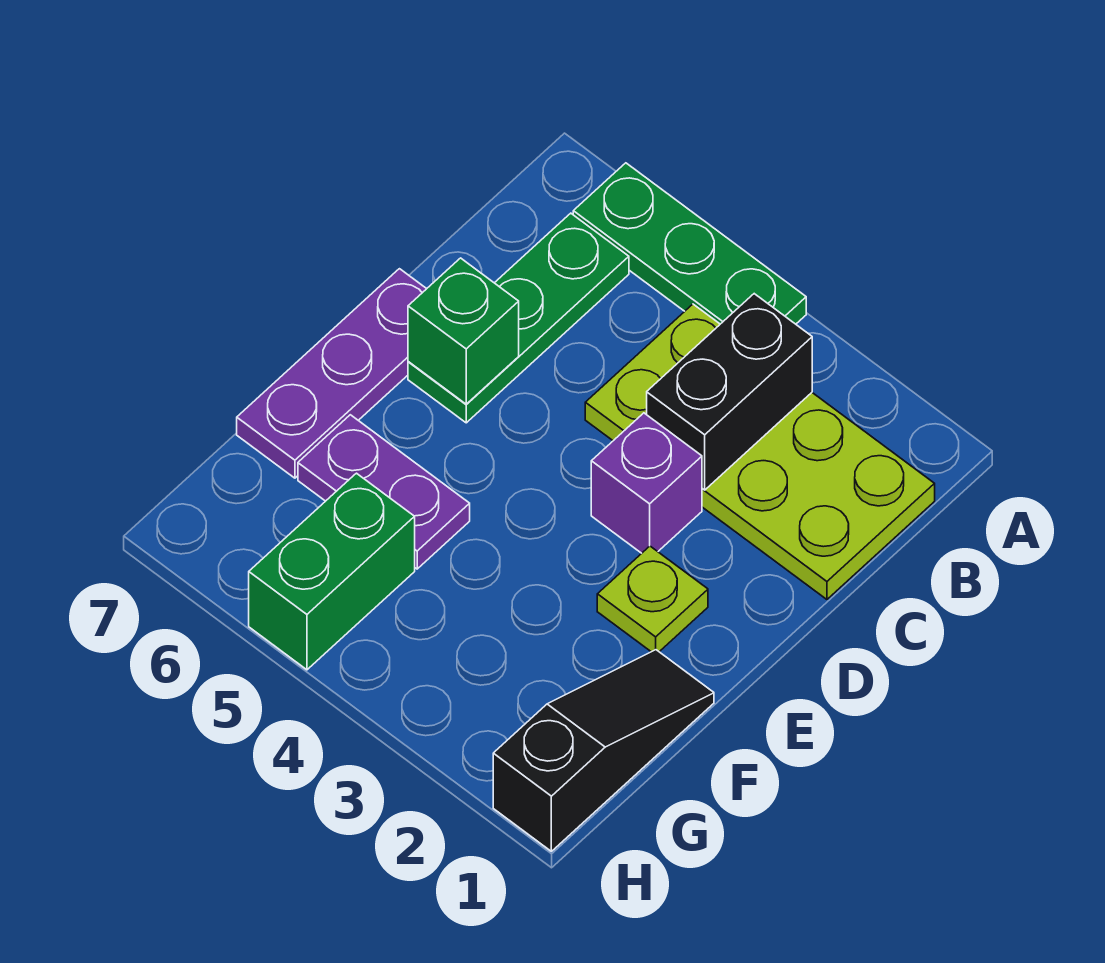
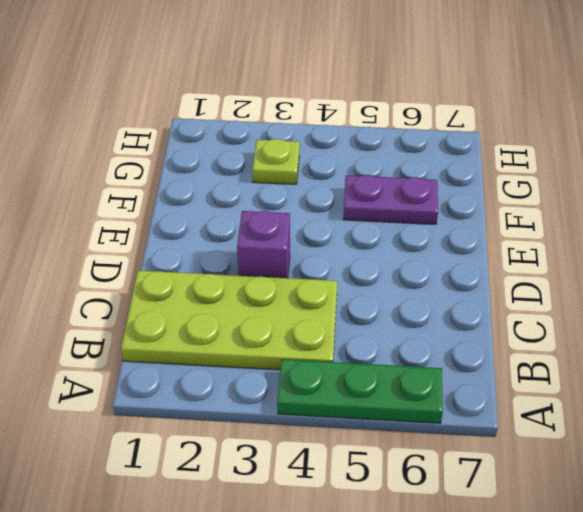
lime 1x1 plate [252,139,300,184] -> lime 1x1 plate moved to [597,546,708,652]
none -> green 1x3 plate [408,213,629,423]
none -> purple 1x3 plate [237,269,426,478]

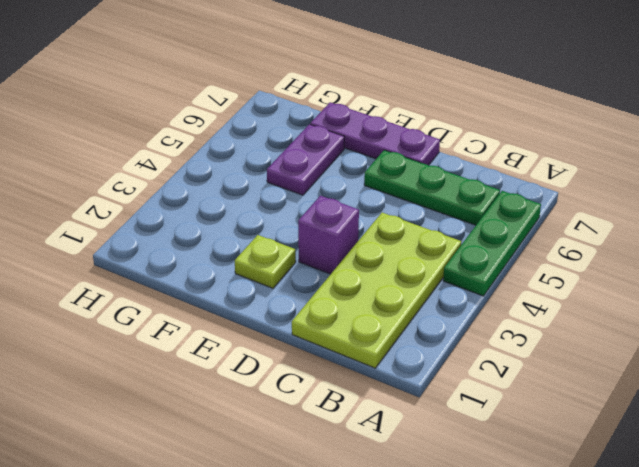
none -> black 1x3 slope [493,650,714,851]
none -> green 1x2 brick [249,473,415,670]

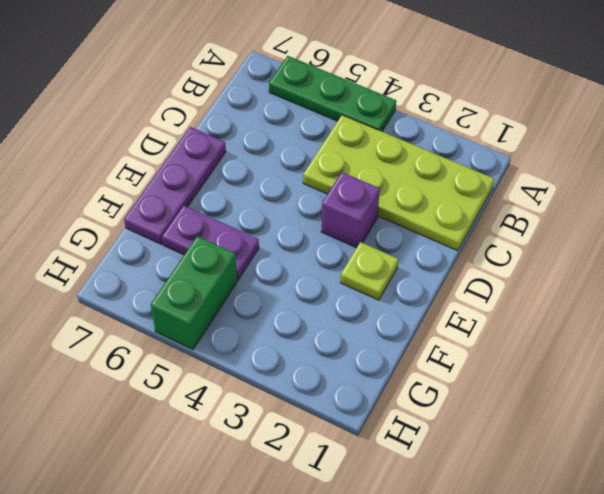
none -> green 1x3 plate [408,213,629,423]
none -> black 1x3 slope [493,650,714,851]

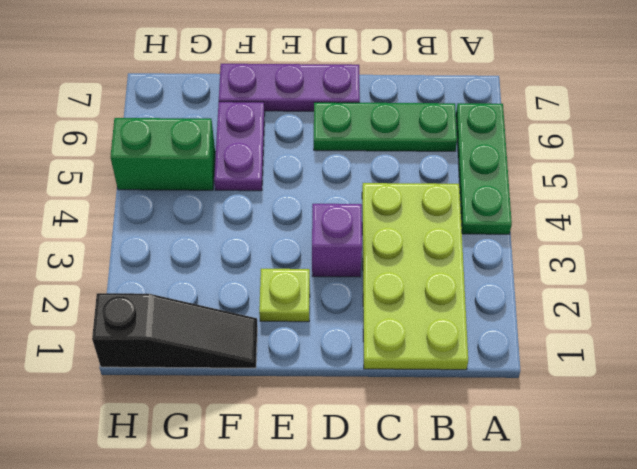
none -> black 1x2 brick [647,294,812,490]
none -> green 1x1 brick [408,258,519,404]

